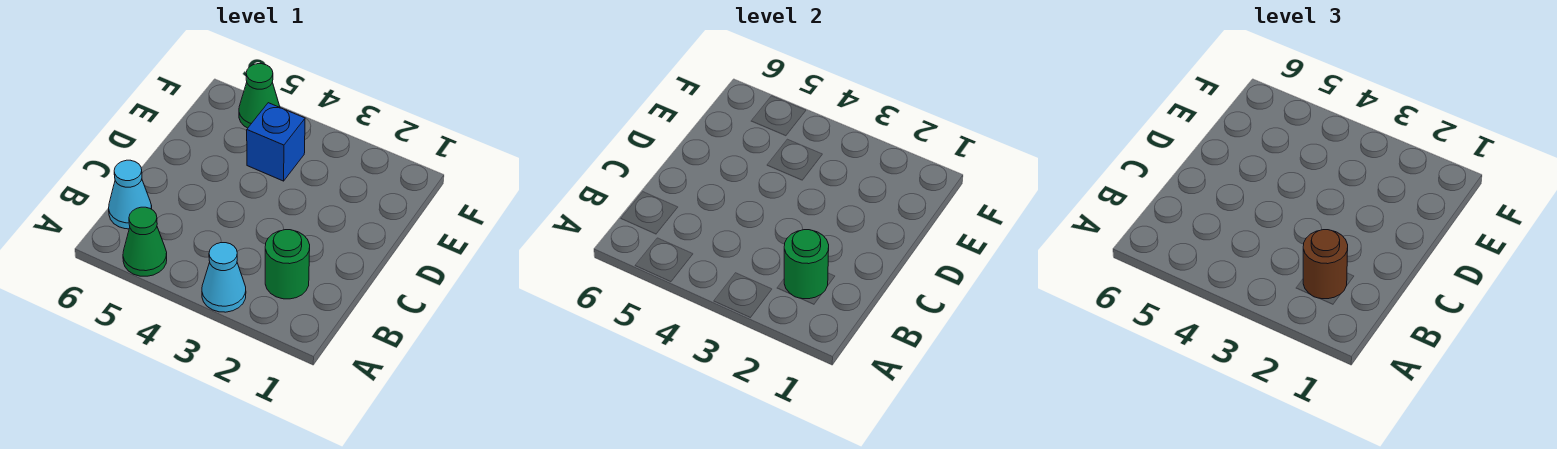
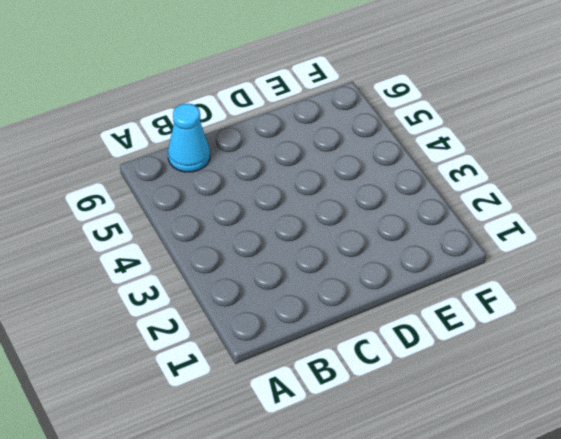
none -> cyan 1x1 cone [202,243,246,312]
none -> green 1x1 cone [123,207,167,276]

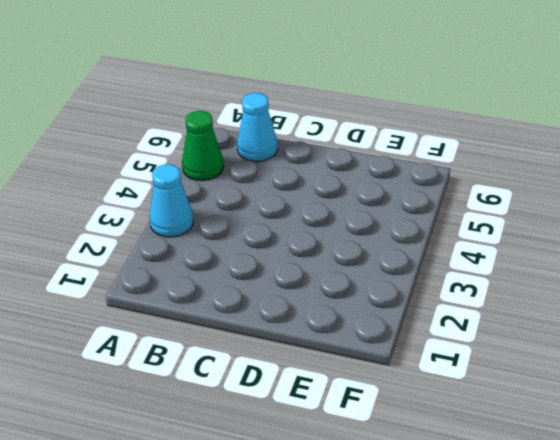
none -> green 1x1 round brick [265,230,310,299]
none -> blue 1x1 brick [247,103,305,181]

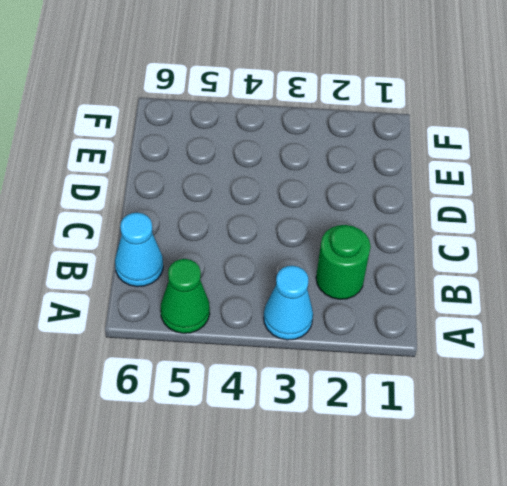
none -> blue 1x1 brick [247,103,305,181]
none -> green 1x1 cone [239,64,280,128]

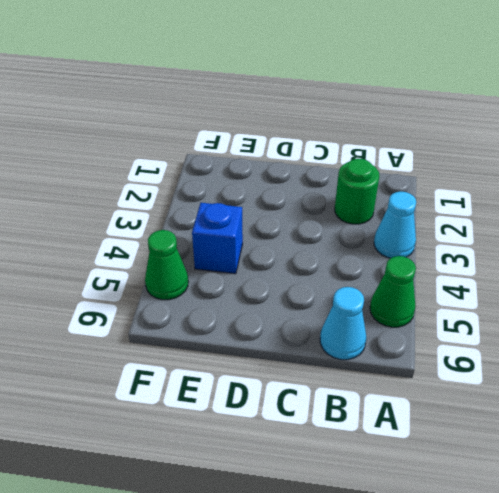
none -> green 1x1 round brick [784,230,829,299]
none -> brown 1x1 round brick [1303,230,1348,299]

